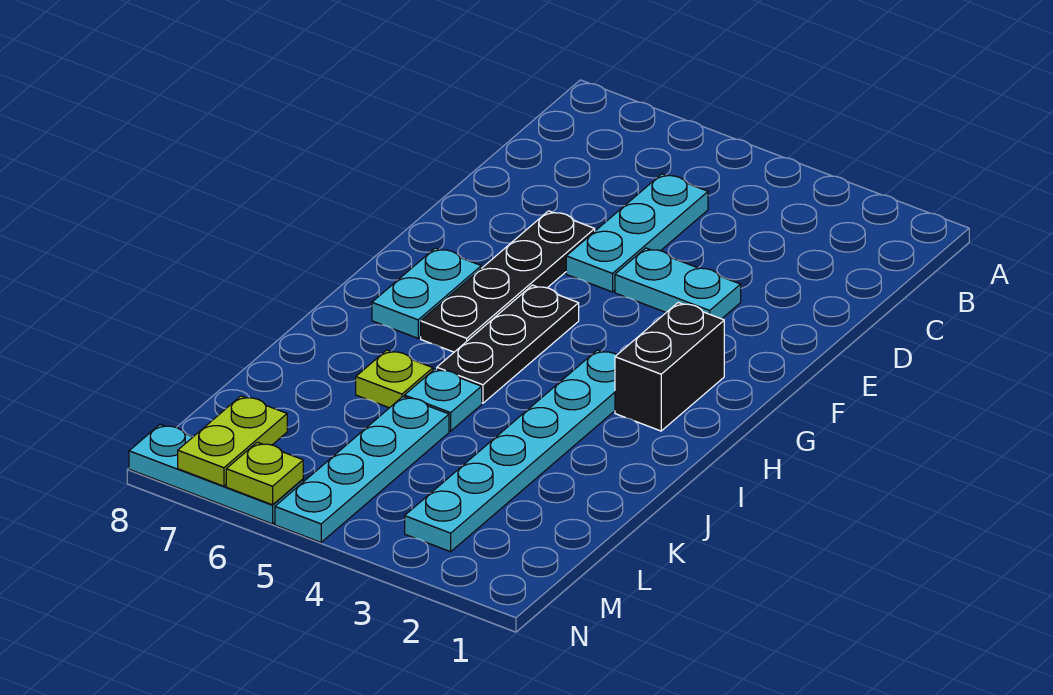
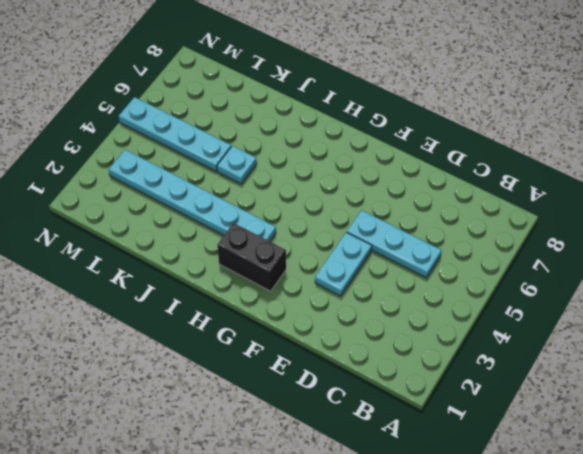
none -> black 1x4 plate [421,211,595,352]
none -> black 1x3 plate [437,285,579,403]
none -> cyan 1x2 plate [372,248,481,338]

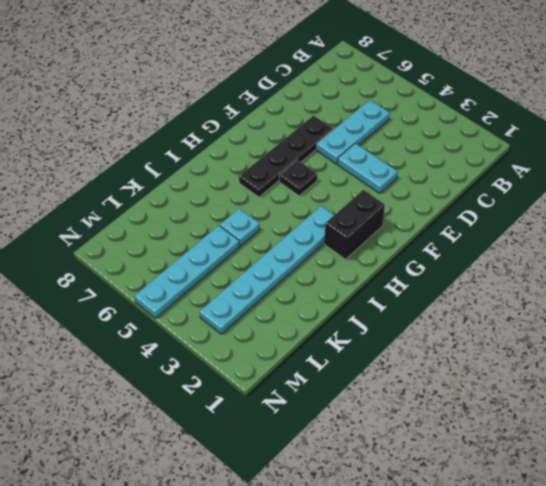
black 1x1 plate [279,160,317,196] -> black 1x3 plate [437,285,579,403]
none -> cyan 1x2 plate [372,248,481,338]
none -> lime 1x1 plate [356,350,433,408]
none -> cyan 1x3 plate [129,425,303,524]

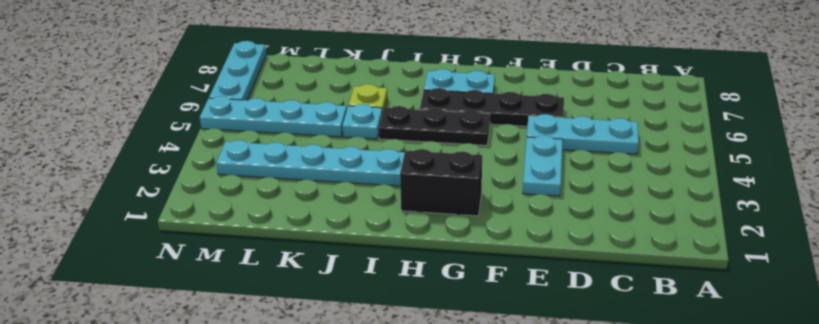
none -> lime 1x2 plate [178,396,287,486]
none -> lime 1x1 plate [226,442,303,505]

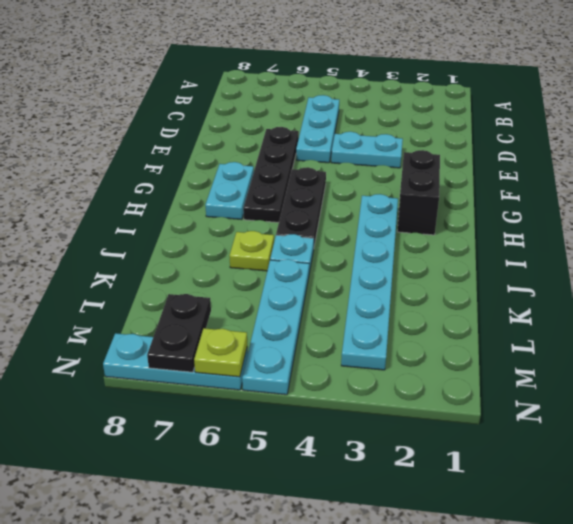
black 1x2 plate [147,294,211,372] -> lime 1x2 plate [178,396,287,486]

